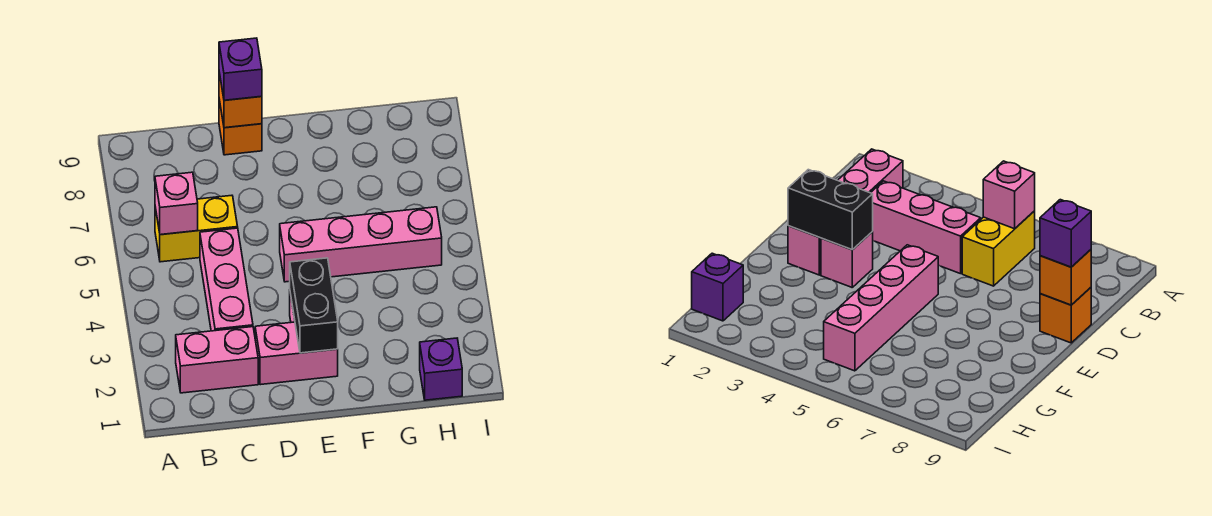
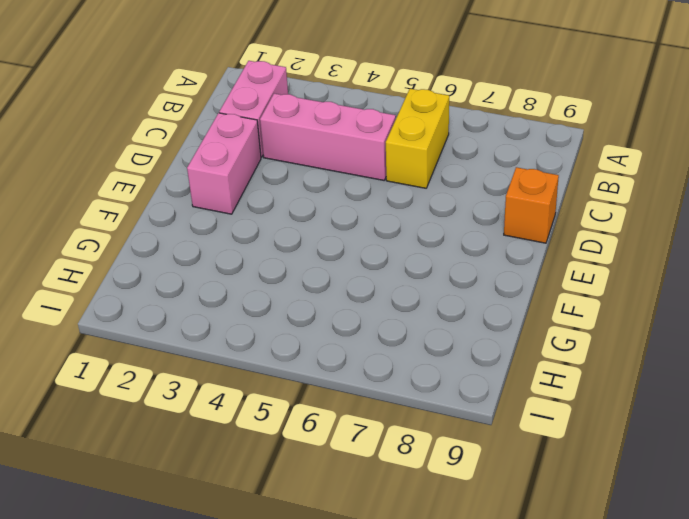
none -> pink 1x1 brick [821,232,873,287]
none -> pink 1x4 brick [280,207,442,282]
none -> purple 1x1 brick [420,338,462,400]

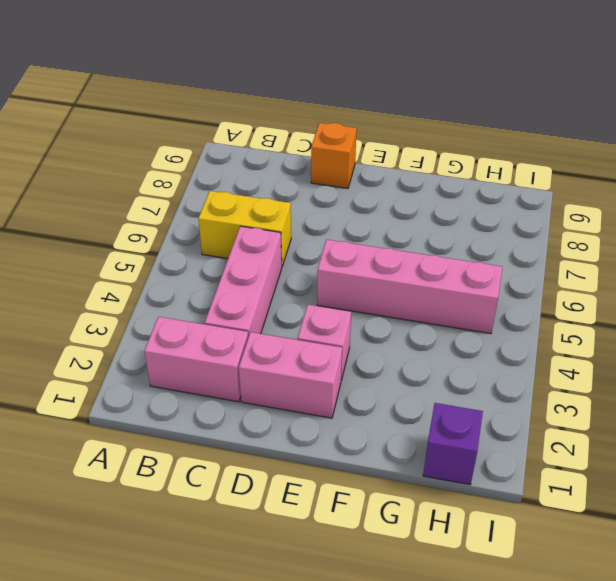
none -> pink 1x1 brick [155,172,198,235]
none -> orange 1x1 brick [219,72,262,128]
none -> black 1x2 brick [290,258,338,353]

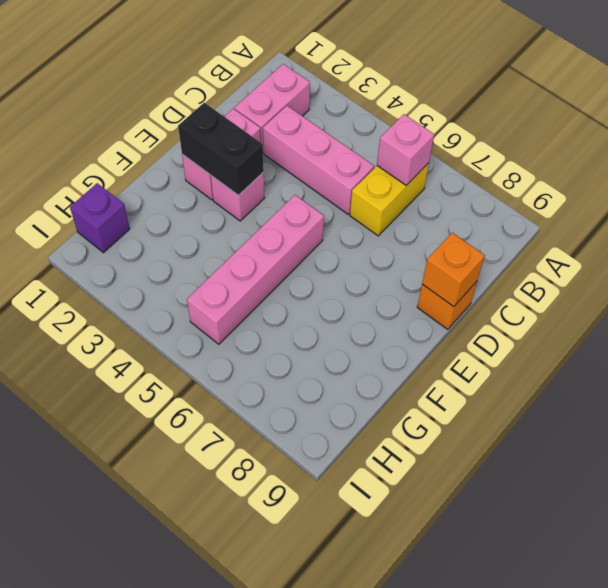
none -> purple 1x1 brick [219,38,262,100]

